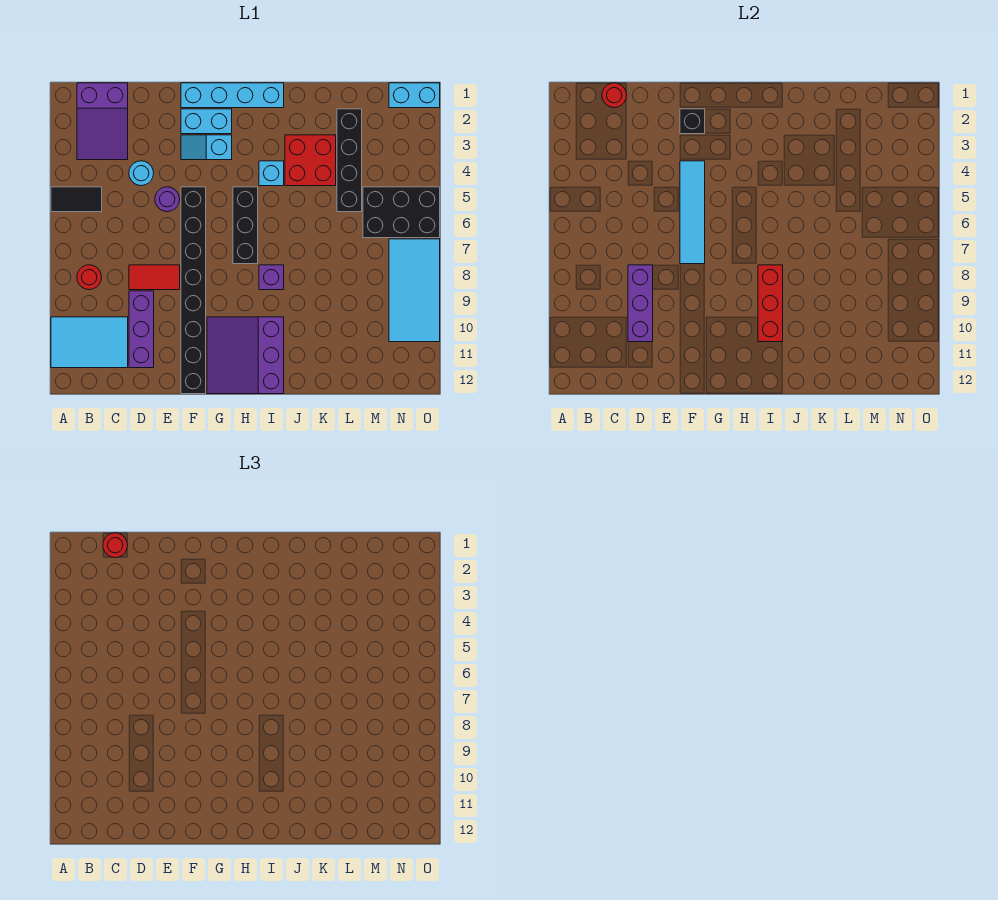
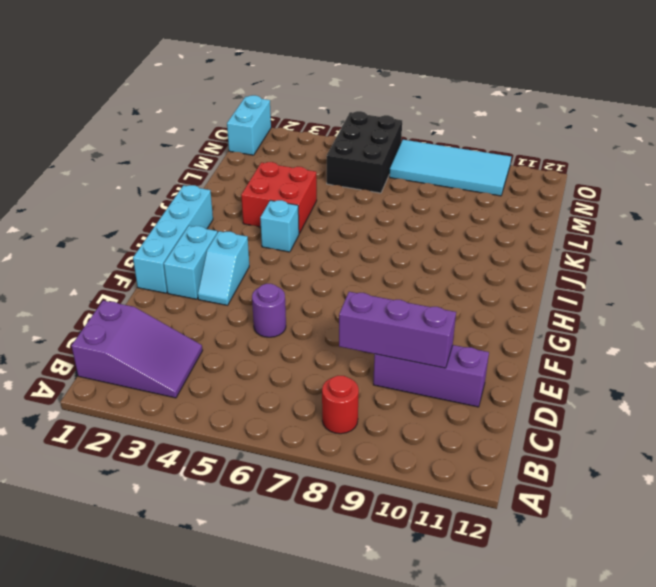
none -> black 1x2 tile [51,187,102,212]
none -> cyan 2x3 tile [51,317,128,368]
none -> cyan 1x1 round brick [129,161,154,186]

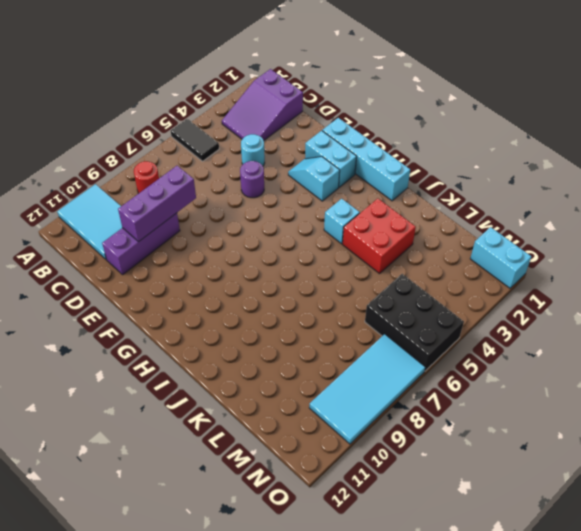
none -> red 1x2 tile [129,265,180,290]
none -> black 1x8 brick [181,187,206,394]
none -> purple 3x3 slope [207,317,284,394]

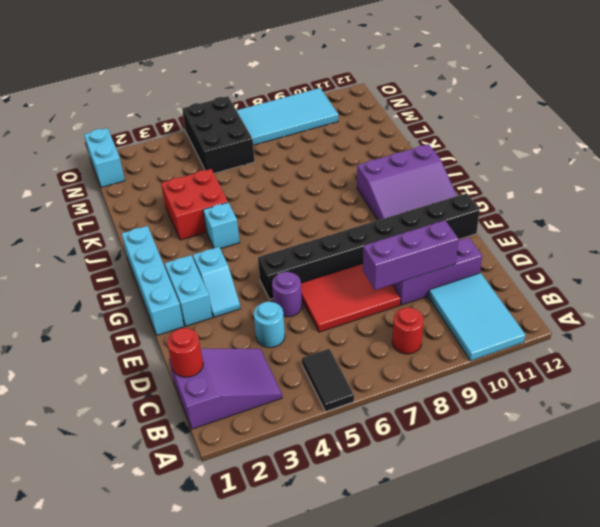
red 2x3 tile [301,264,400,332] -> red 1x2 tile [129,265,180,290]
none -> black 1x3 brick [233,187,258,264]
none -> purple 1x1 brick [259,265,284,290]
none -> black 1x4 brick [337,109,362,212]

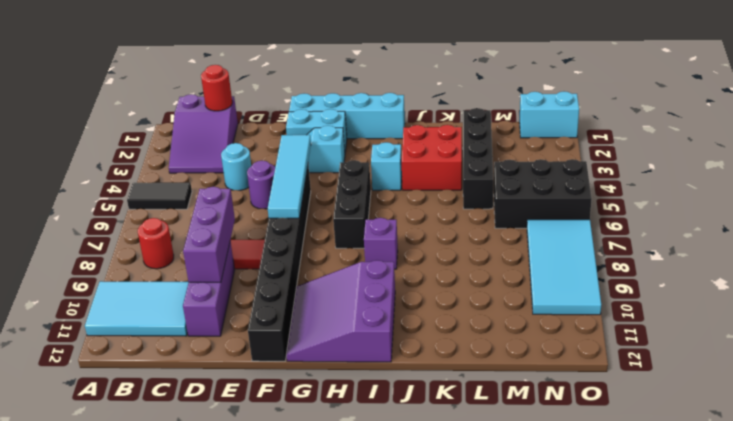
none -> black 1x1 brick [680,109,705,134]
none -> red 1x3 brick [758,265,783,342]
none -> red 1x1 round brick [103,533,128,558]

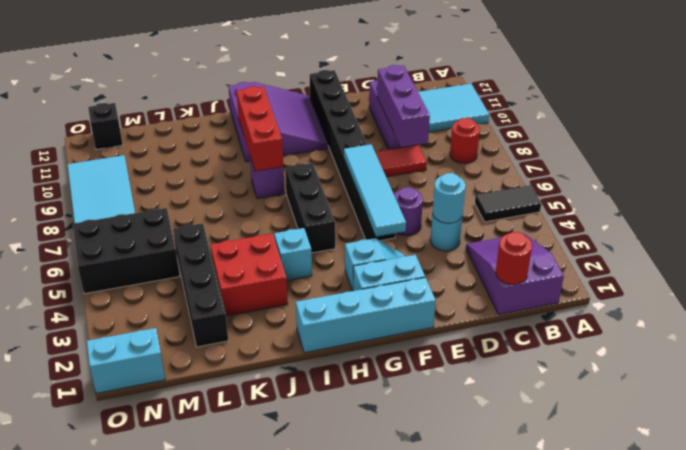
cyan 1x1 round brick [432,173,466,223] -> none
black 1x1 brick [88,103,123,150] -> black 1x1 brick moved to [680,109,705,134]
none -> red 1x1 round brick [103,533,128,558]

